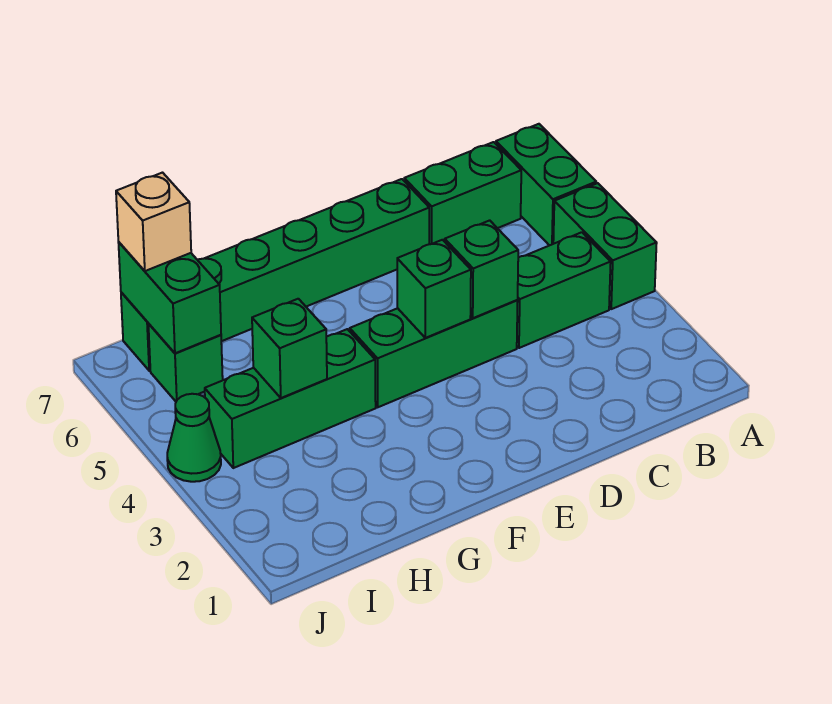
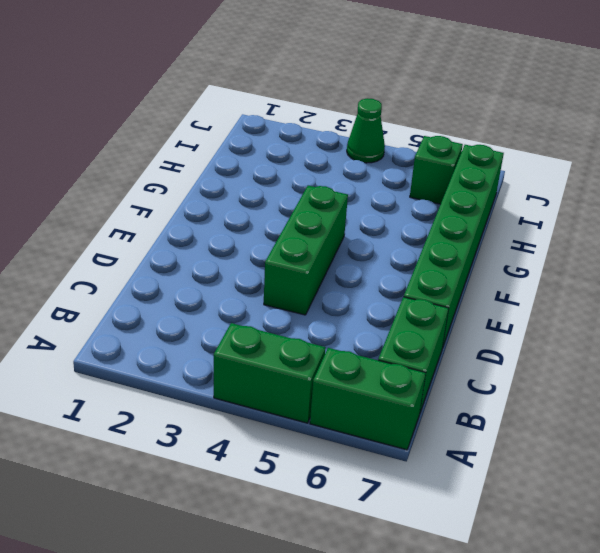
none -> green 1x2 brick [517,232,611,348]
none -> green 1x3 brick [205,329,376,468]
none -> green 1x1 brick [445,220,518,318]

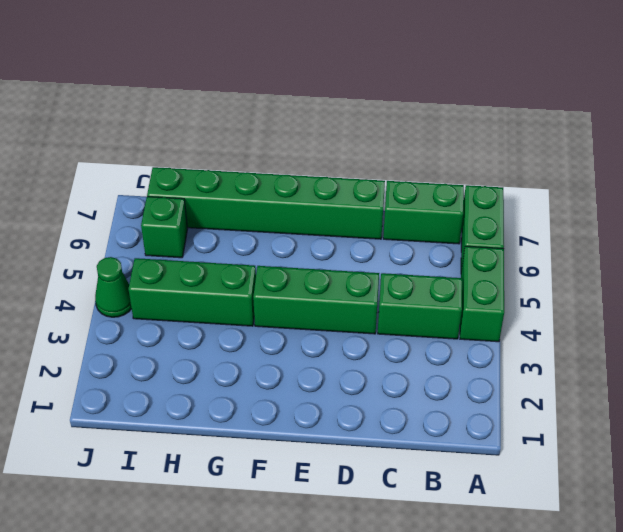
none -> green 1x1 brick [445,220,518,318]
none -> green 1x1 brick [397,240,471,338]
none -> green 1x1 brick [252,299,327,398]

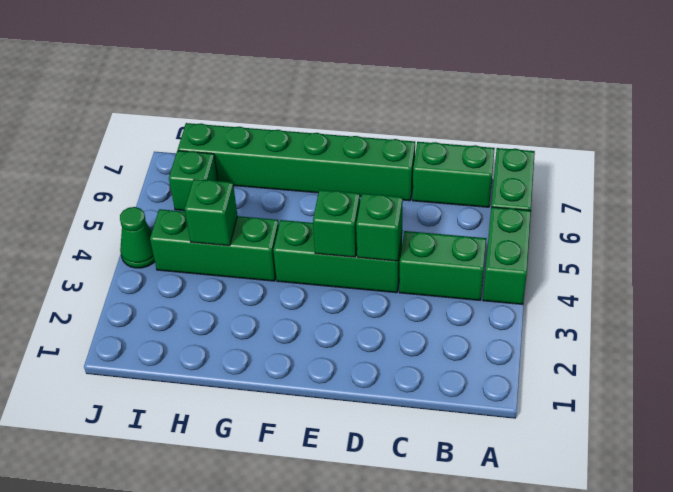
none -> green 1x2 brick [118,242,221,353]
none -> tan 1x1 brick [116,173,191,271]

